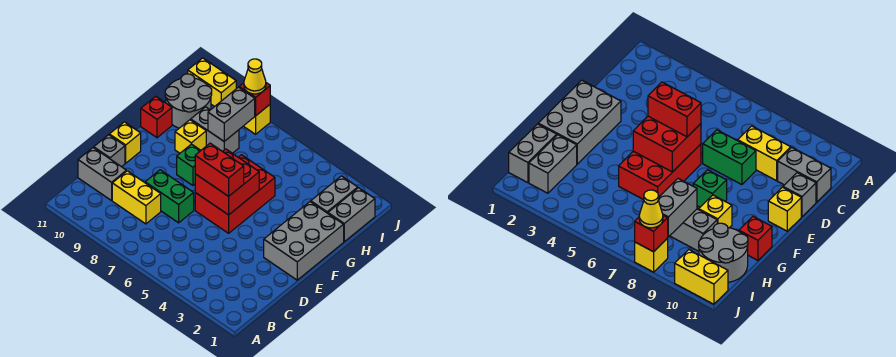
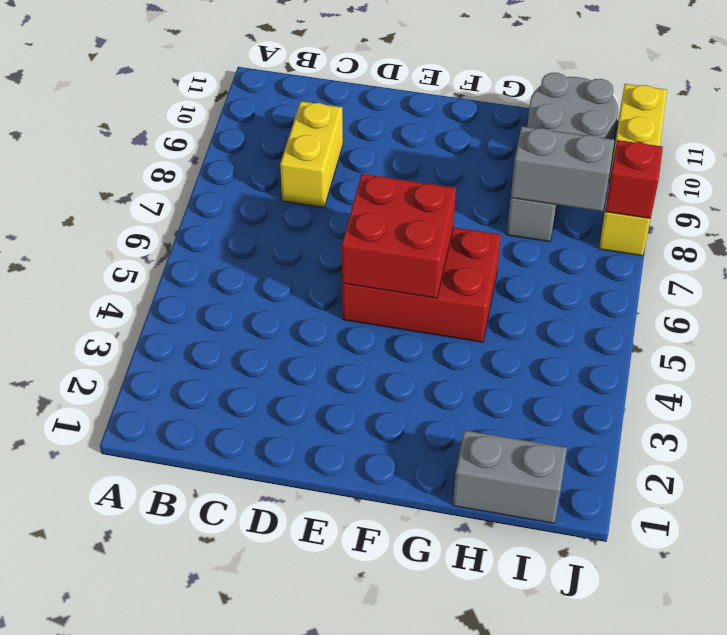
none -> grey 1x2 brick [78,148,126,201]
none -> green 1x2 brick [145,170,194,223]
none -> grey 1x1 brick [94,135,125,167]

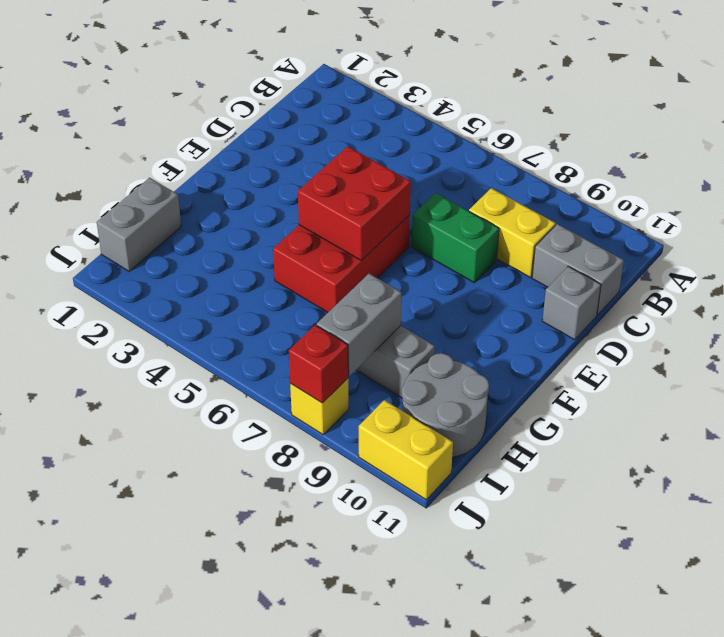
none -> grey 2x3 brick [264,202,344,280]
none -> yellow 1x1 brick [109,122,141,163]
none -> green 1x1 brick [177,144,201,186]

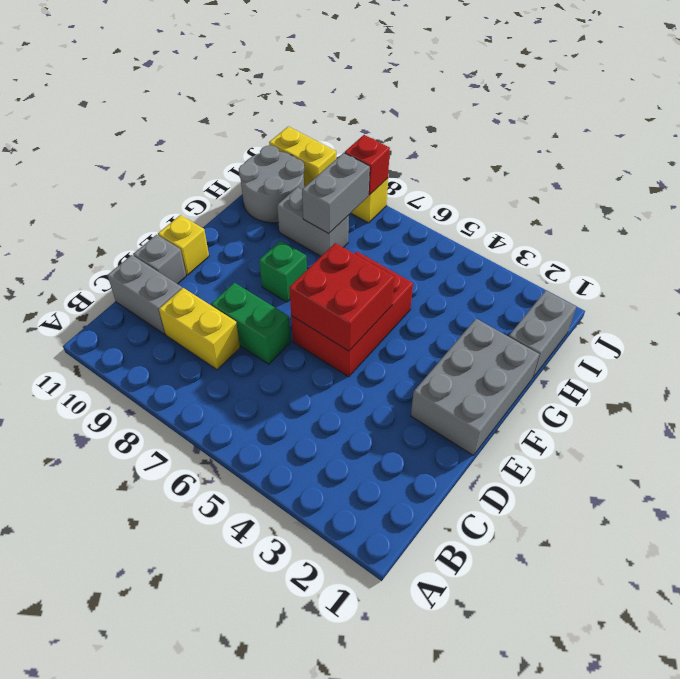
none -> yellow 1x1 brick [175,120,206,153]
none -> red 1x1 brick [141,96,172,138]
none -> grey 1x2 brick [311,176,358,213]

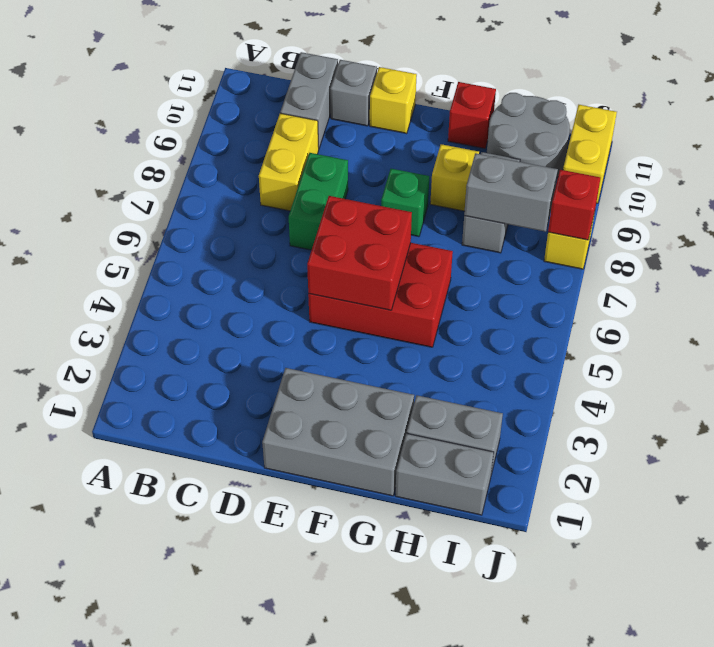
none -> red 1x2 brick [195,143,244,196]
none -> yellow 1x1 cone [244,59,266,94]

